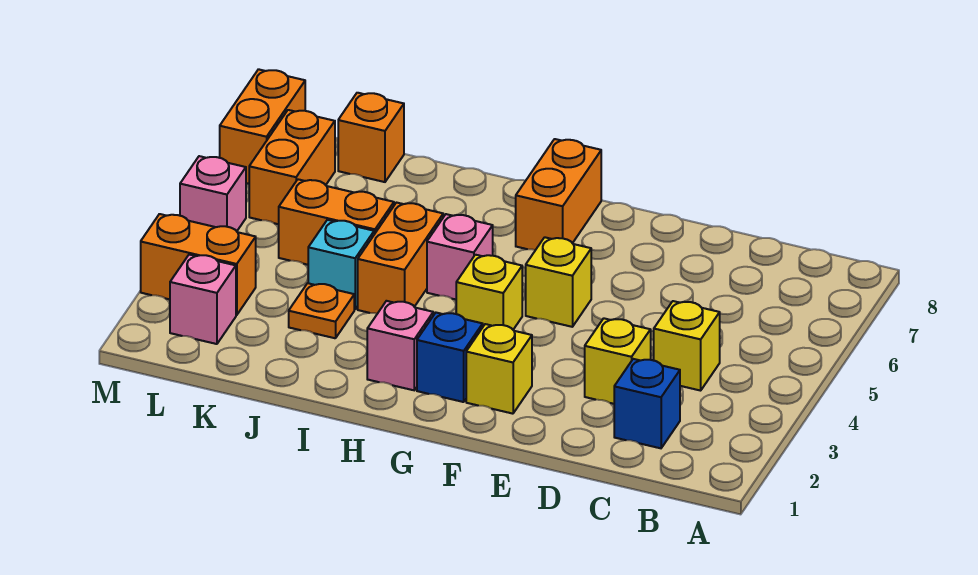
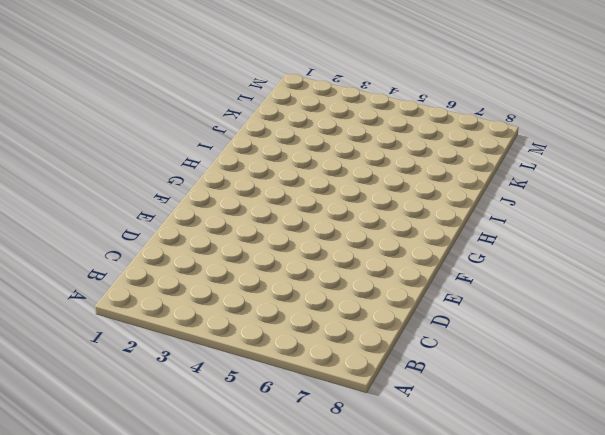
none -> blue 1x1 brick [614,359,680,448]
none -> yellow 1x1 brick [654,301,720,391]
none -> yellow 1x1 brick [585,318,651,404]

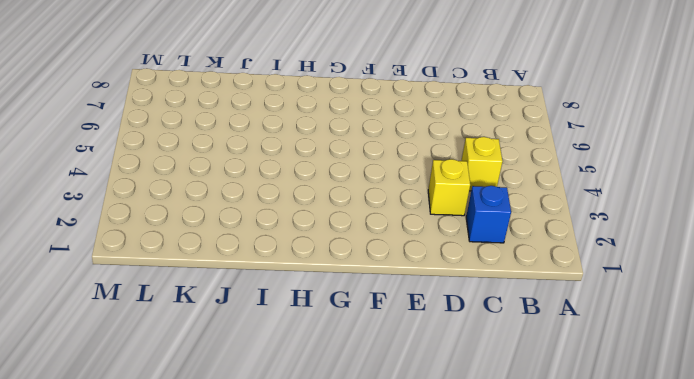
none -> yellow 1x1 brick [466,324,532,414]
none -> yellow 1x1 brick [526,237,591,327]
none -> blue 1x1 brick [417,313,483,402]

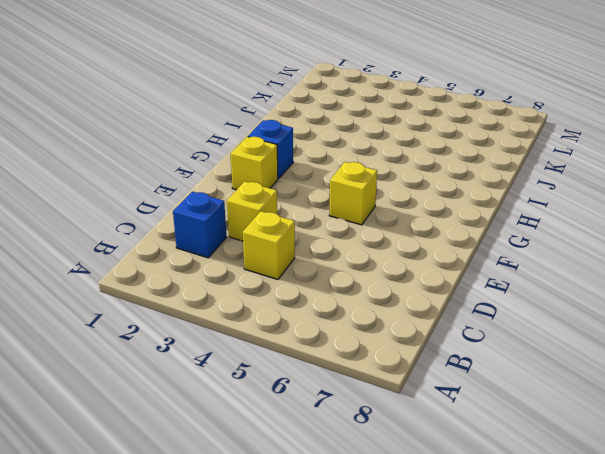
none -> yellow 1x1 brick [456,255,522,330]
none -> orange 1x2 brick [516,139,601,250]
none -> pink 1x1 brick [367,301,433,390]

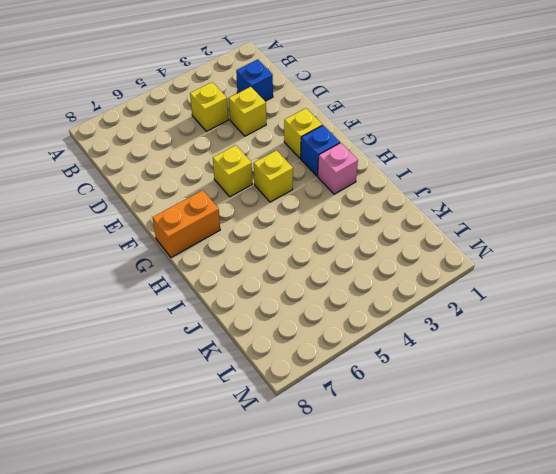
none -> pink 1x1 brick [427,214,493,299]
none -> orange 1x2 brick [358,203,443,314]
none -> orange 1x1 plate [289,283,354,338]

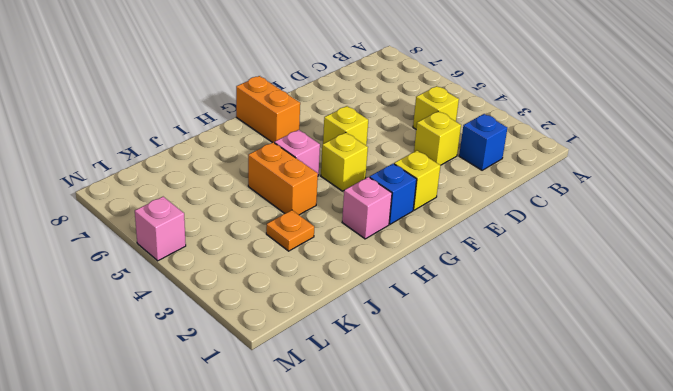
none -> cyan 1x1 brick [308,220,374,309]
none -> orange 1x2 brick [279,179,394,265]
none -> orange 1x1 brick [338,93,404,182]

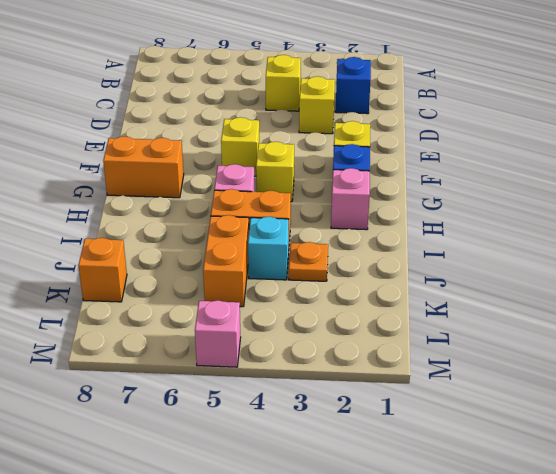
none -> pink 1x1 brick [170,255,236,344]
none -> orange 1x2 brick [141,214,256,315]
none -> orange 1x2 brick [249,110,335,224]

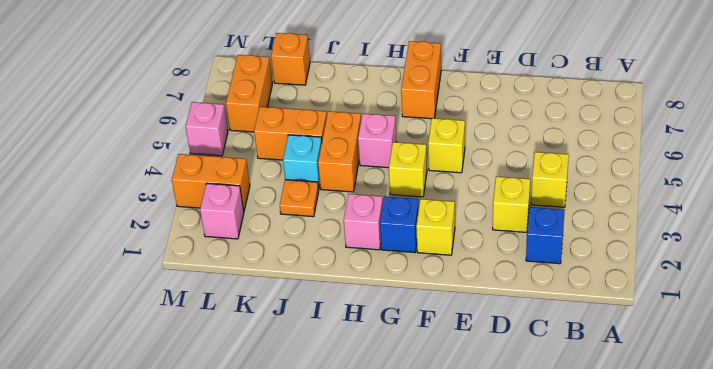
none -> orange 1x2 brick [220,69,305,184]

